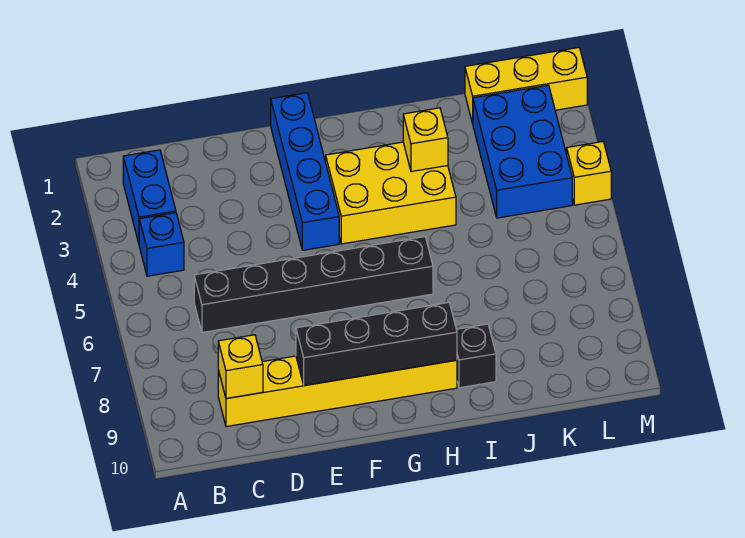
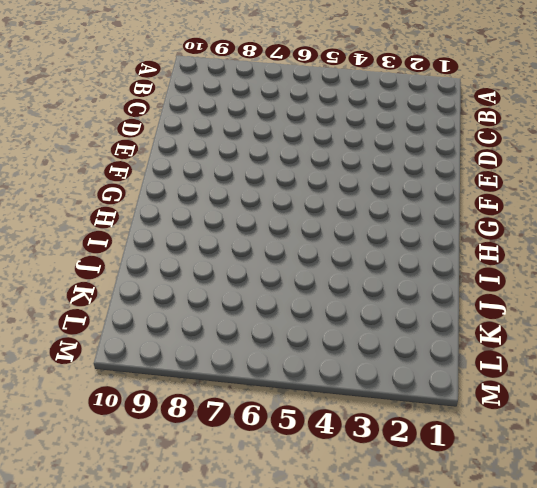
none -> blue 1x2 brick [123,150,176,243]
none -> blue 1x1 brick [139,213,184,276]
none -> black 1x6 brick [194,237,433,332]

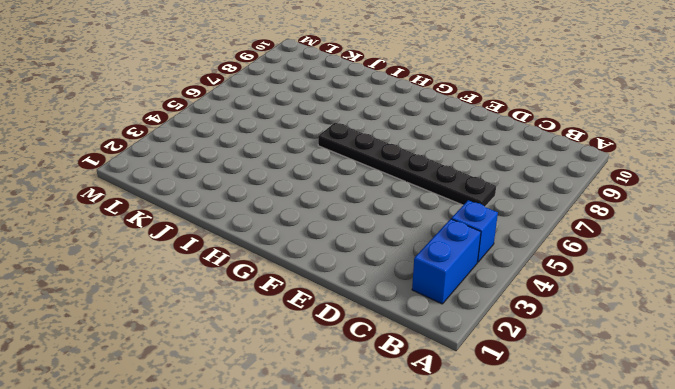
black 1x6 plate [318,123,496,206] -> black 1x6 brick [194,237,433,332]
none -> yellow 1x6 brick [218,356,457,427]
none -> blue 1x4 brick [271,93,339,250]
none -> yellow 2x3 brick [326,142,456,244]

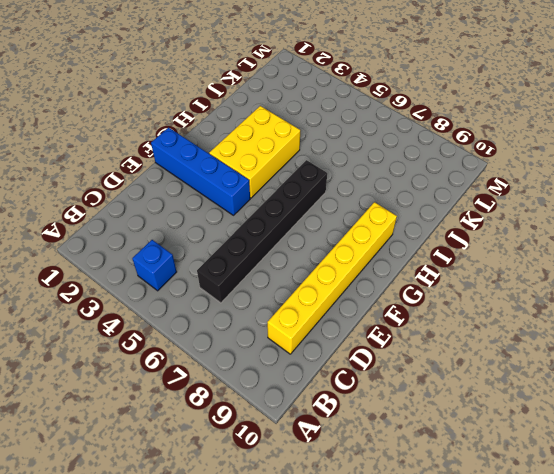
none -> blue 1x2 brick [123,150,176,243]
none -> black 1x1 brick [456,324,496,388]
none -> yellow 1x3 brick [465,48,587,124]

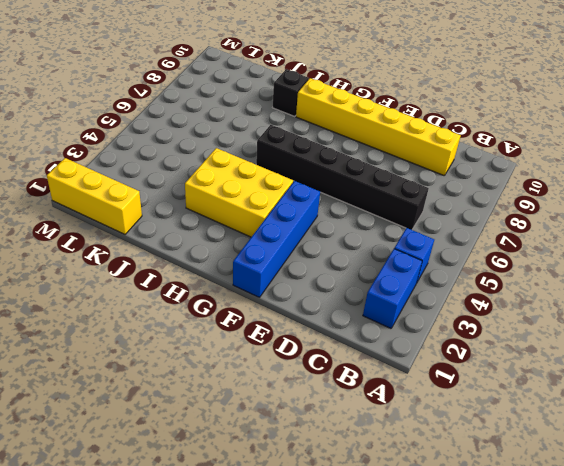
none -> blue 2x3 brick [473,85,572,218]
none -> yellow 1x1 brick [567,142,611,205]
none -> yellow 1x1 brick [218,335,263,398]

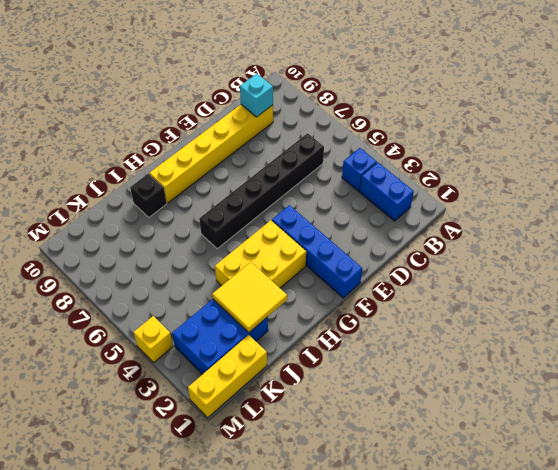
cyan 1x1 brick [240,74,273,117] -> yellow 1x1 brick [218,335,263,398]
yellow 2x2 tile [212,262,287,332] -> yellow 1x1 brick [403,108,448,172]
blue 2x3 brick [172,299,268,374] -> blue 2x3 brick turned to [473,85,572,218]
none -> black 1x4 brick [296,303,457,385]

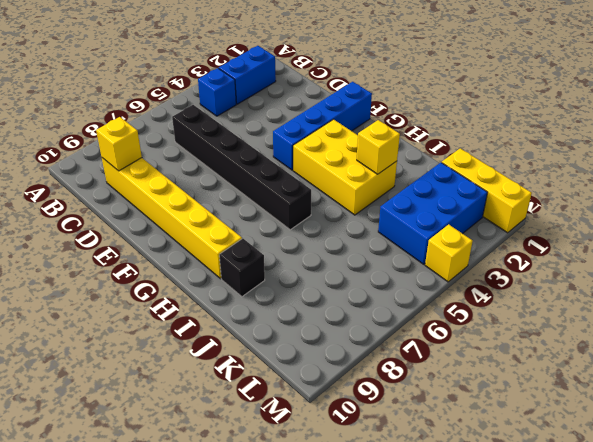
none -> black 1x4 brick [296,303,457,385]

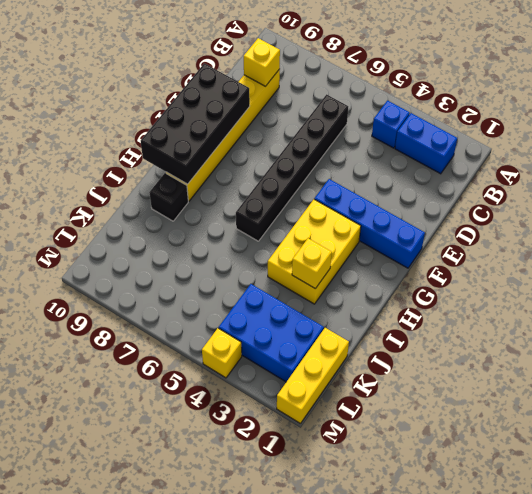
black 2x4 brick [140,63,250,184] -> black 1x4 brick [296,303,457,385]

